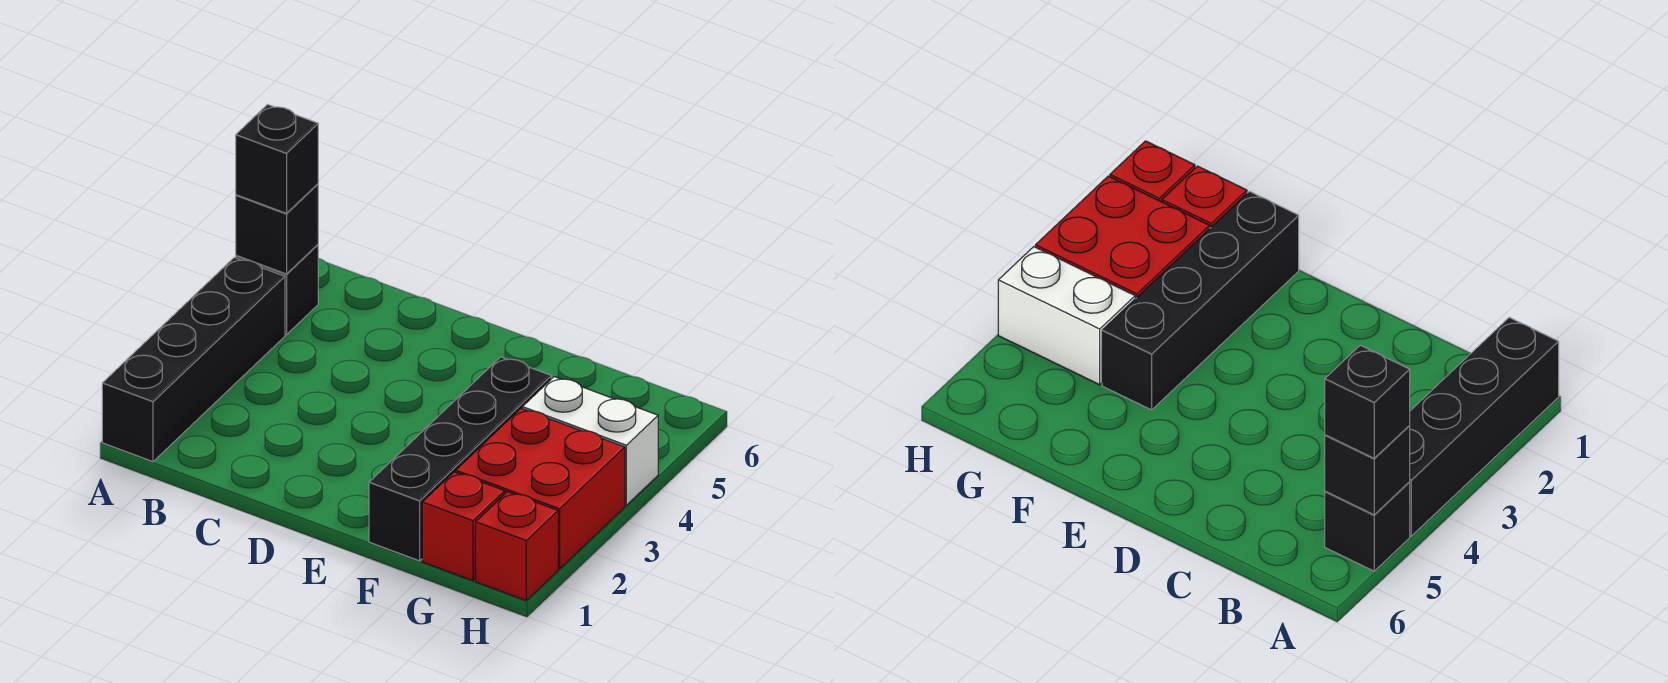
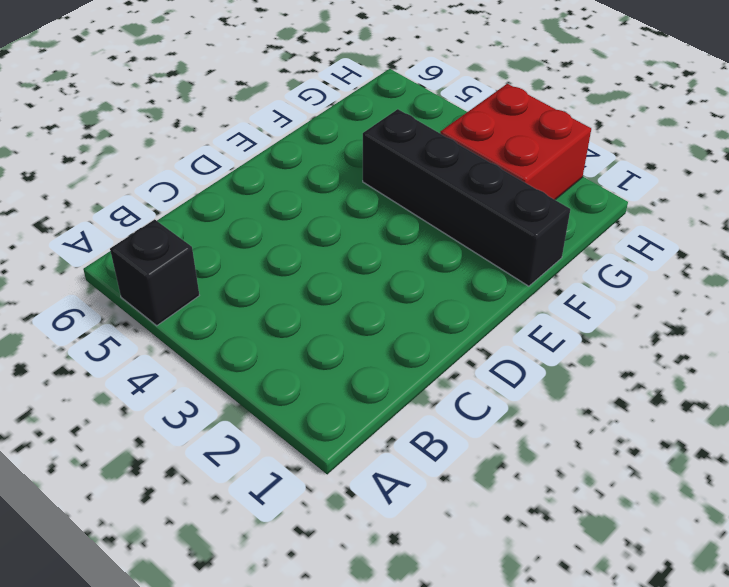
none -> black 1x4 brick [102,258,285,462]
none -> red 1x1 brick [422,472,505,581]

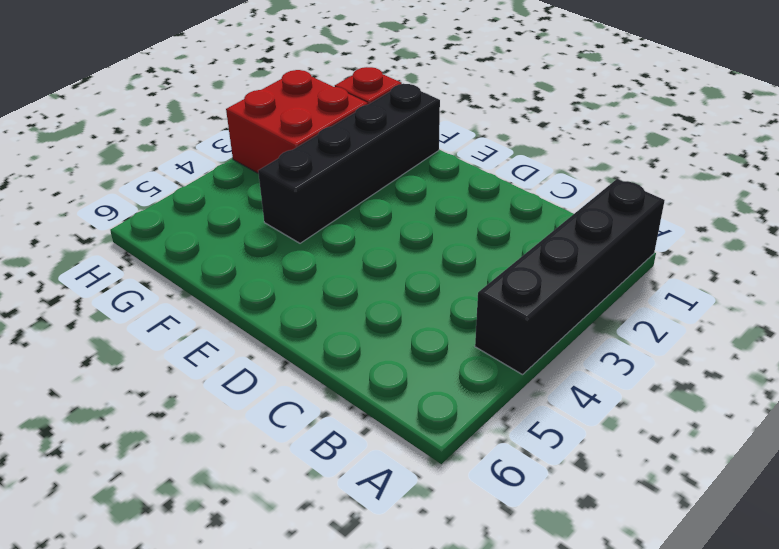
none -> black 1x1 brick [236,245,318,335]
none -> white 1x2 brick [522,377,658,505]

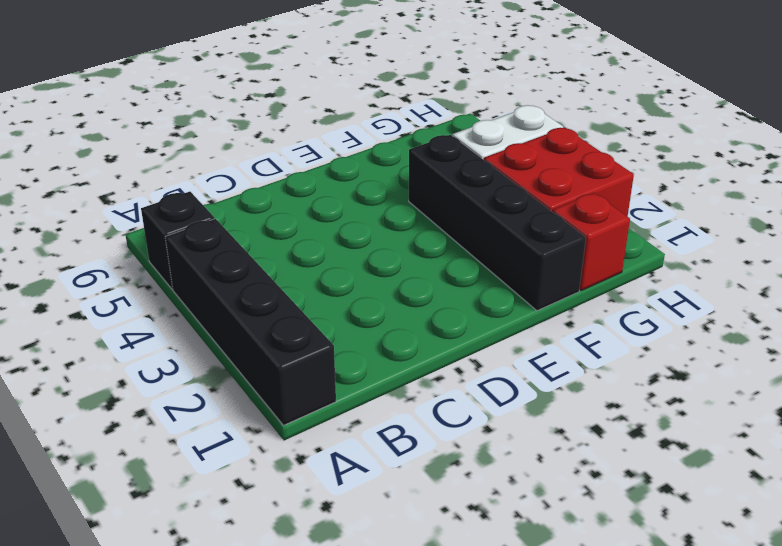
none -> red 1x1 brick [476,492,558,600]
none -> black 1x1 brick [236,184,318,274]

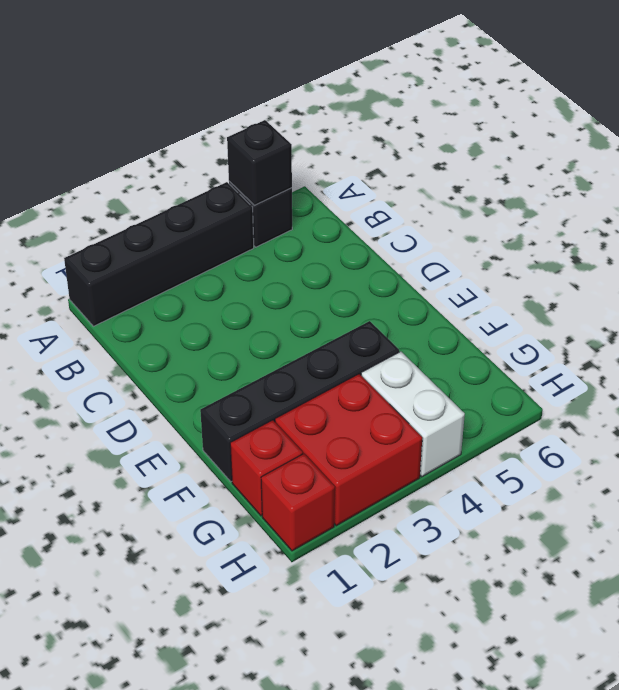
none -> black 1x1 brick [236,105,318,213]

